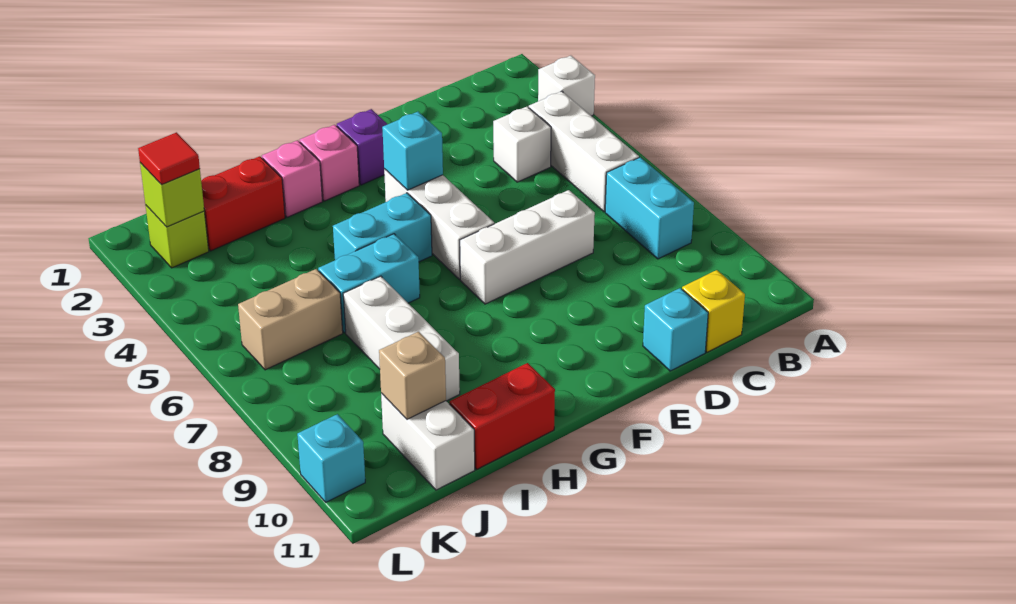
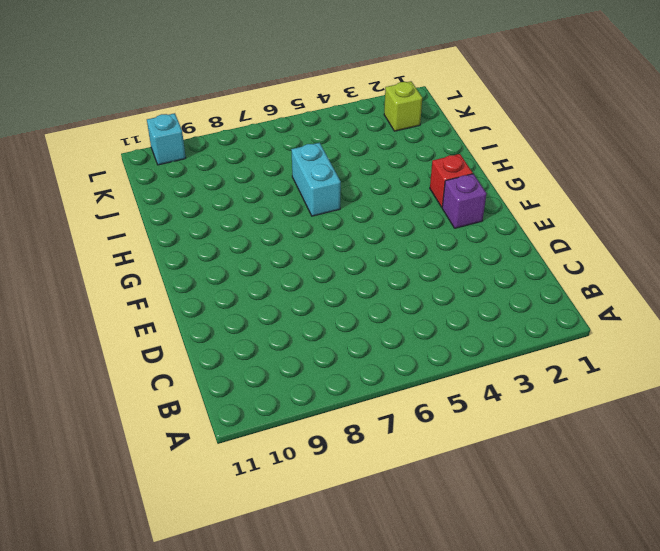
red 1x1 brick [430,154,473,207] -> pink 1x1 brick [300,125,359,201]
none -> white 1x1 brick [538,56,595,116]
none -> white 1x3 brick [529,91,639,212]
none -> cyan 1x2 brick [605,157,694,259]

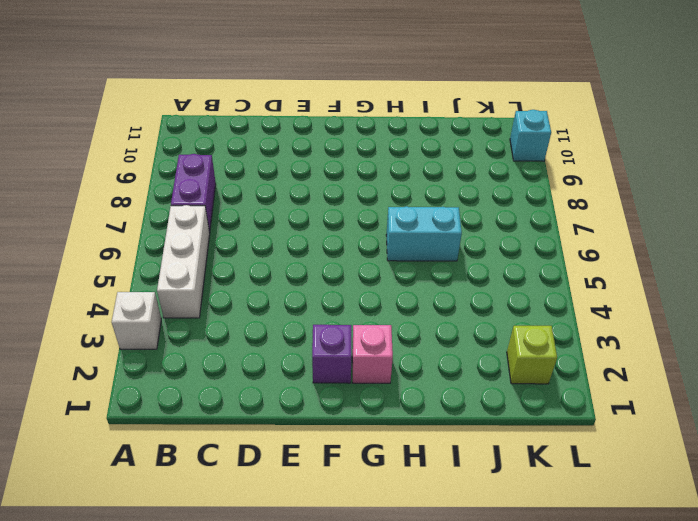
purple 1x2 brick [171,154,216,232] -> cyan 1x2 brick [605,157,694,259]
none -> white 1x1 brick [493,107,551,182]
none -> yellow 1x1 brick [682,270,745,352]
none -> white 1x3 brick [460,190,595,304]

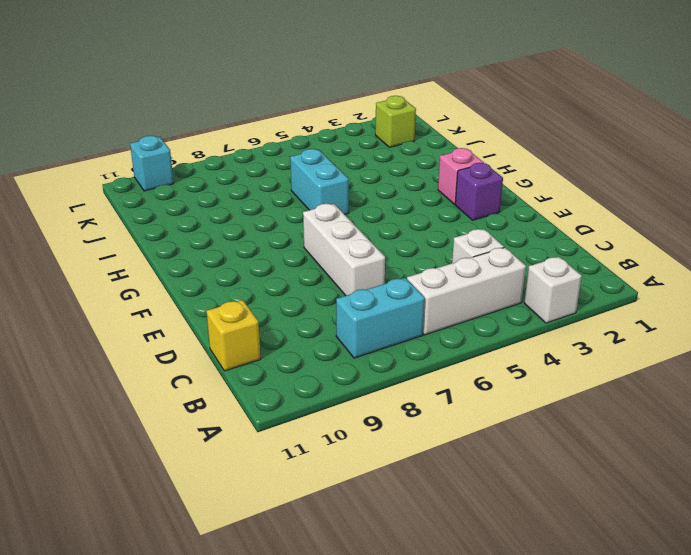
none -> cyan 1x1 brick [643,288,708,371]
none -> white 1x3 brick [384,169,494,279]
none -> cyan 1x2 brick [333,193,432,262]

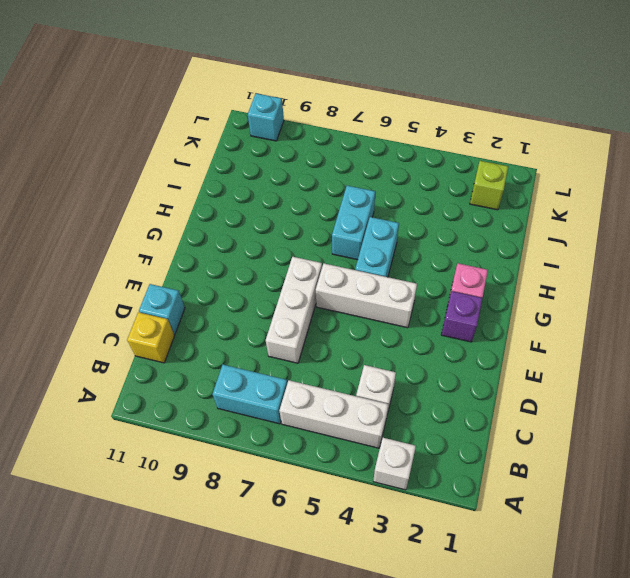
none -> pink 1x1 brick [262,140,322,217]
none -> red 1x2 brick [449,363,555,469]
none -> red 1x2 brick [201,156,285,251]

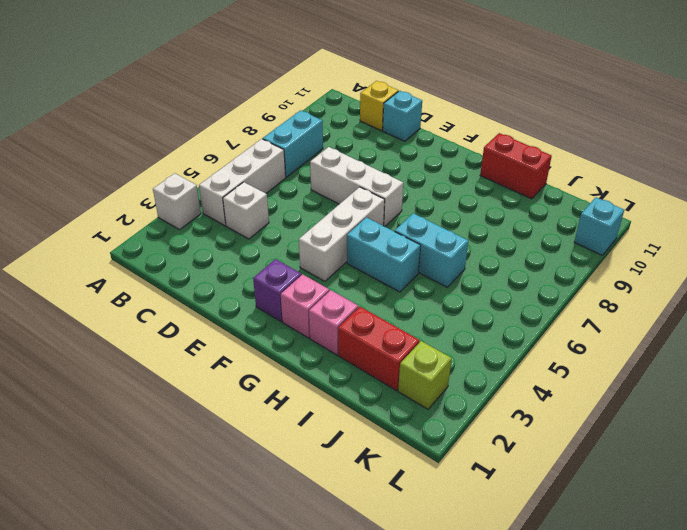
none -> white 1x3 brick [343,276,460,401]
none -> tan 1x2 brick [238,269,343,370]
none -> white 1x2 brick [381,393,475,490]

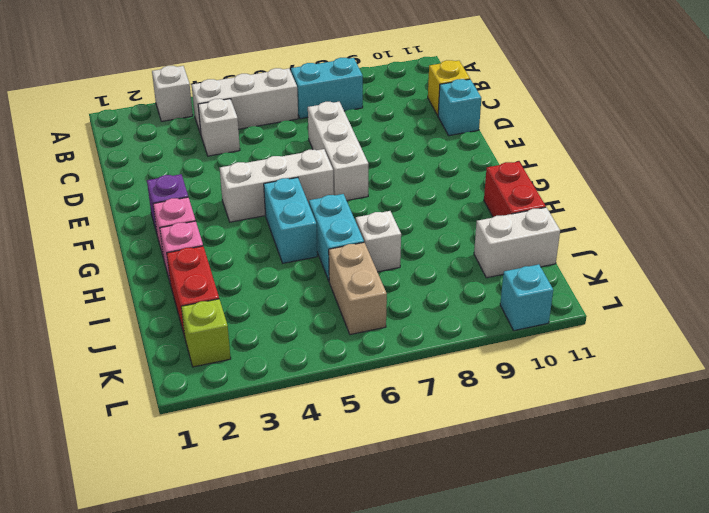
white 1x1 brick [356,211,401,272] -> white 1x3 brick [343,276,460,401]
none -> cyan 1x1 brick [382,112,443,190]
none -> tan 1x1 brick [379,332,446,419]
none -> lime 1x1 brick [140,163,204,227]

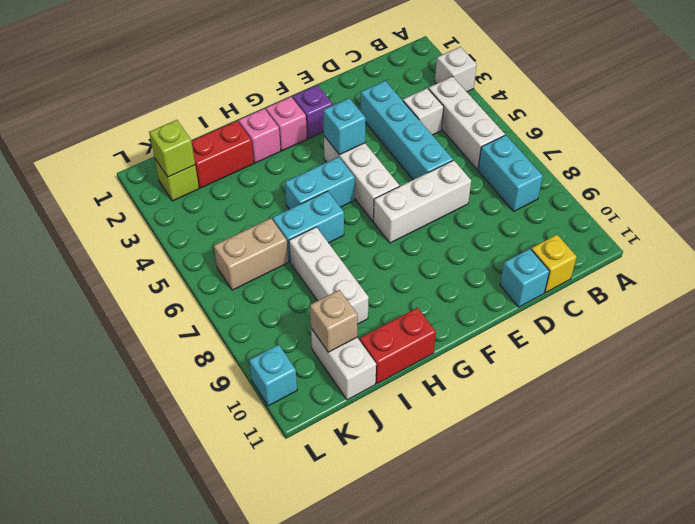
cyan 1x4 brick [360,81,453,180] -> none
none -> red 1x1 tile [138,132,200,185]

